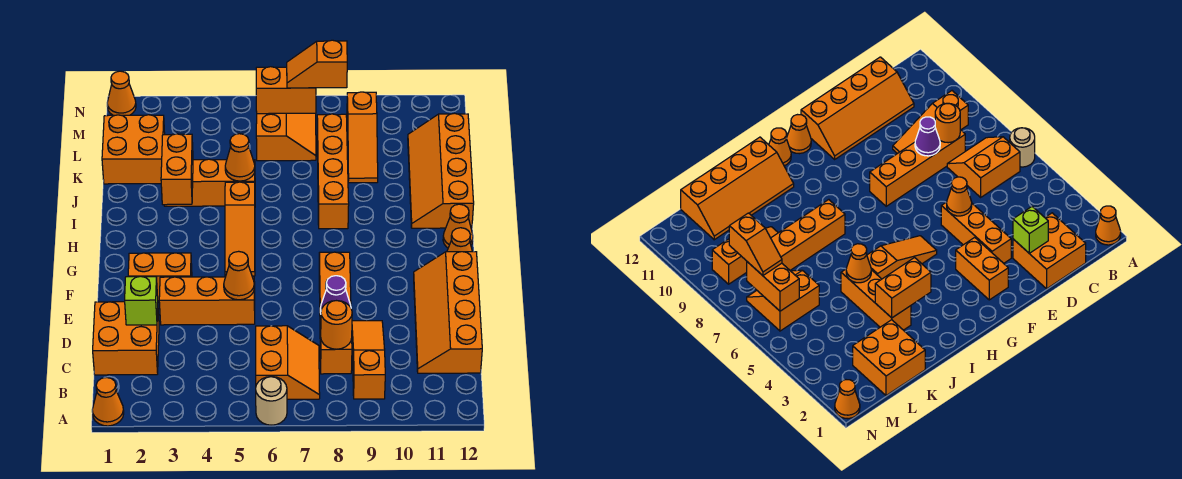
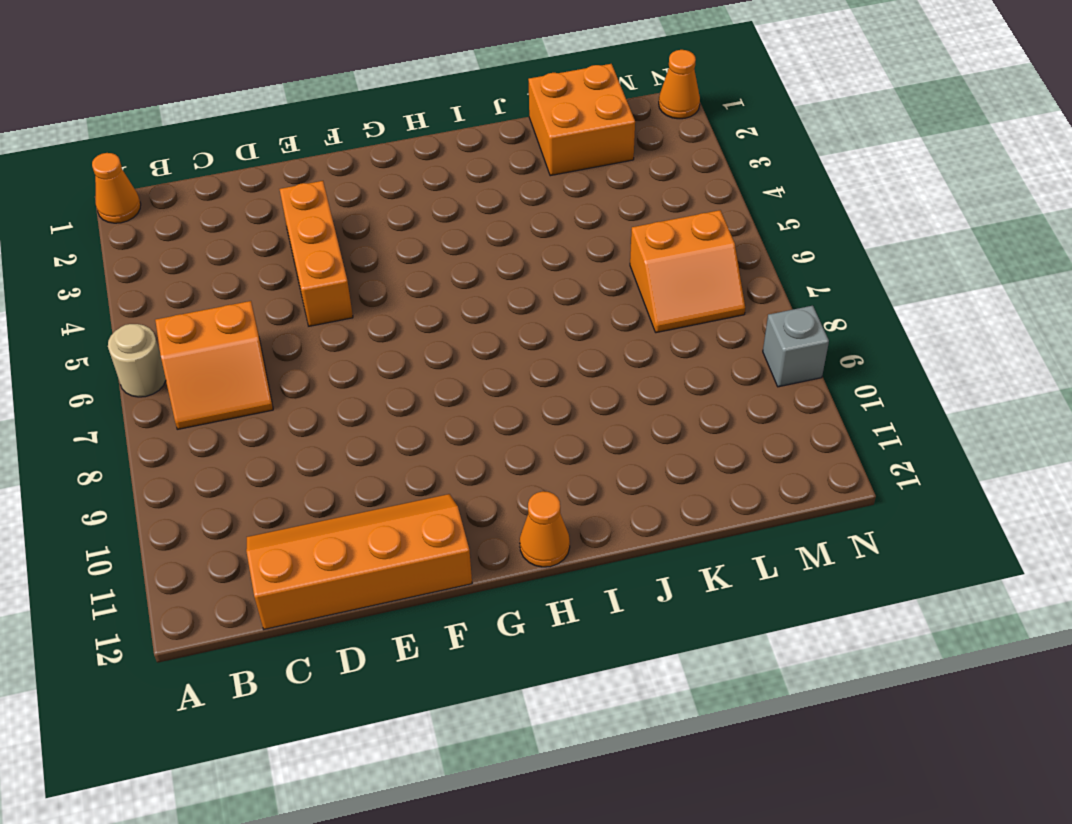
grey 1x1 brick [763,306,829,387] -> none
none -> orange 1x3 slope [352,321,385,399]
none -> orange 2x2 brick [93,302,159,375]
none -> orange 1x4 brick [319,252,352,374]

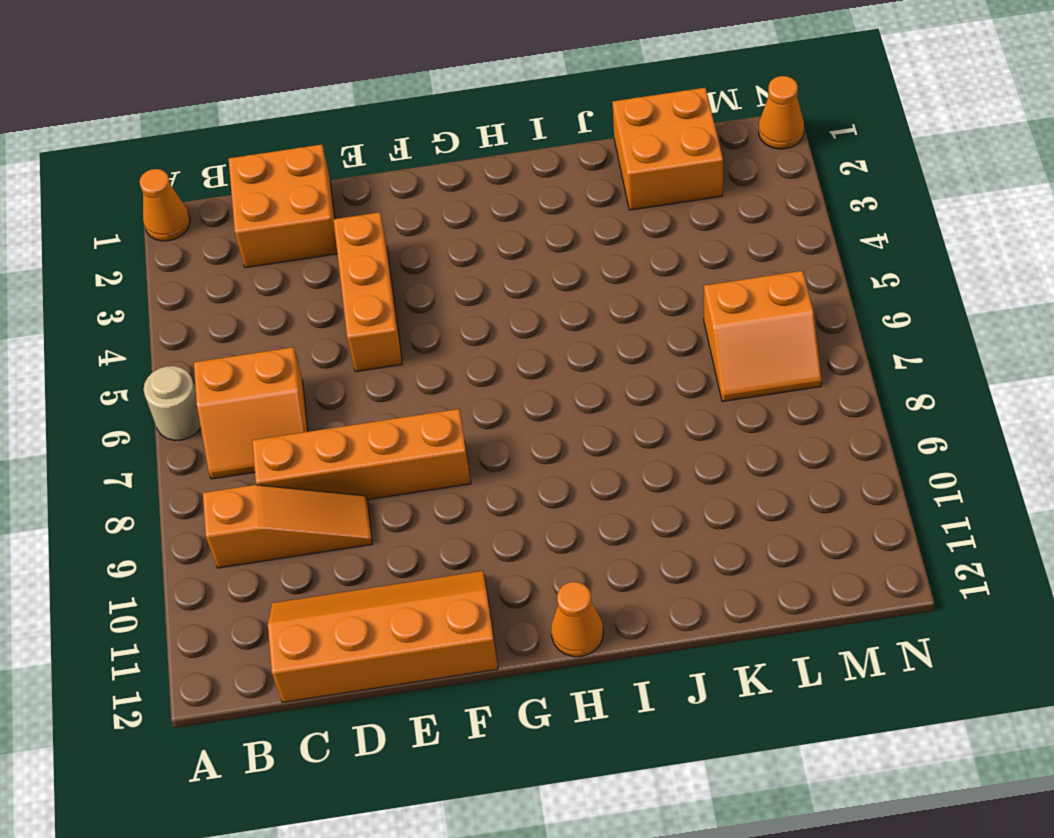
none -> orange 1x2 brick [128,253,192,301]
none -> orange 1x3 slope [225,182,255,276]
none -> orange 1x1 cone [447,228,472,252]

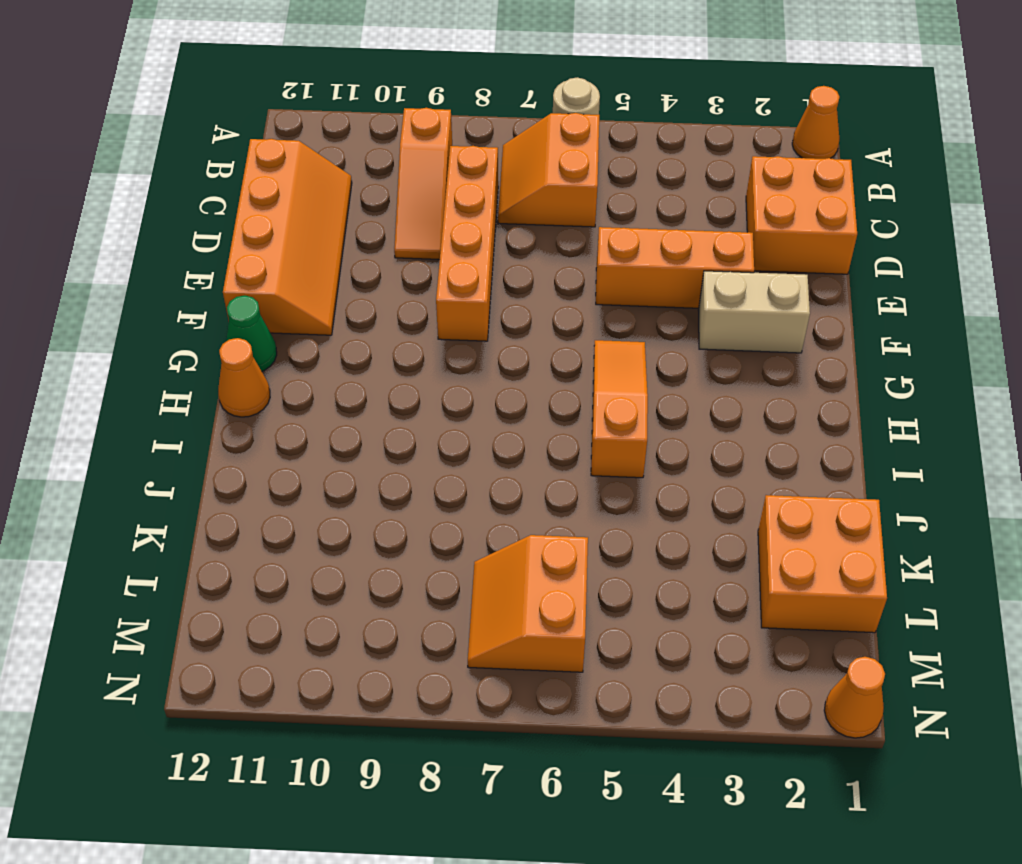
tan 1x2 brick [699,271,810,353] -> orange 1x2 brick [128,253,192,301]
green 1x1 cone [226,295,277,371] -> orange 1x1 cone [447,228,472,252]
none -> orange 1x4 brick [317,114,349,229]
none -> orange 2x4 slope [408,113,474,228]
none -> orange 1x3 brick [164,159,255,206]

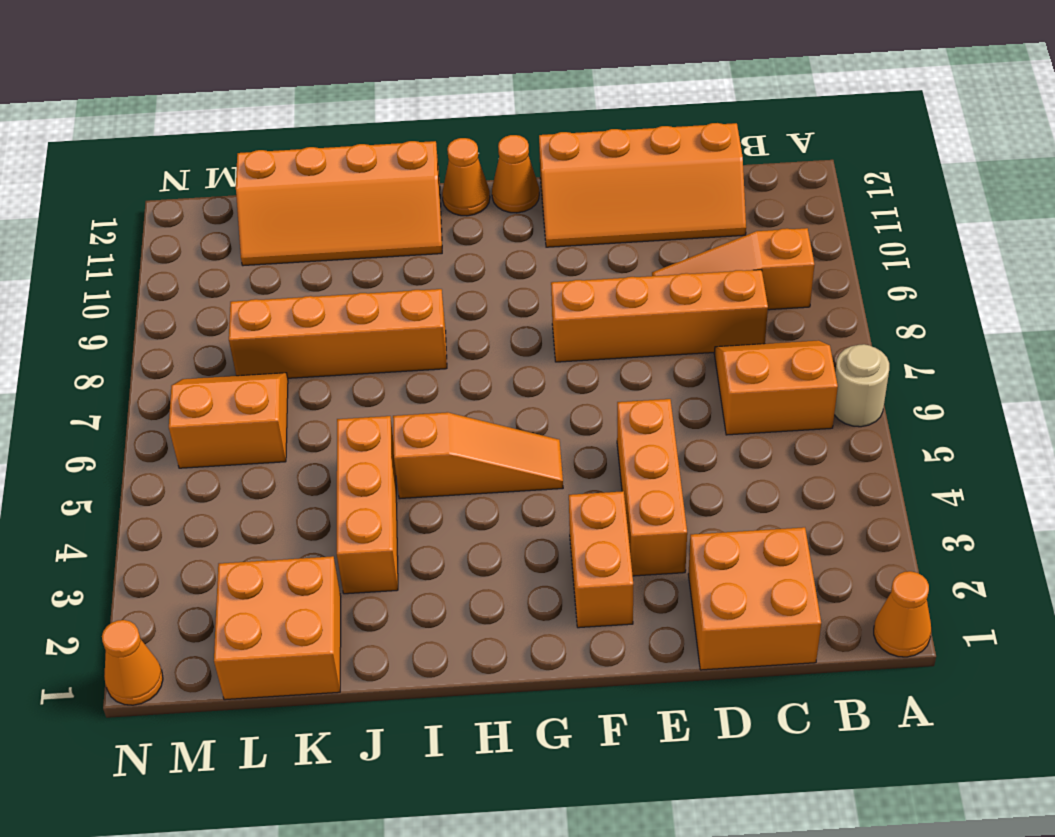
none -> orange 1x3 slope [347,92,378,183]
none -> orange 1x1 round brick [321,301,352,349]
none -> lime 1x1 brick [125,276,158,325]

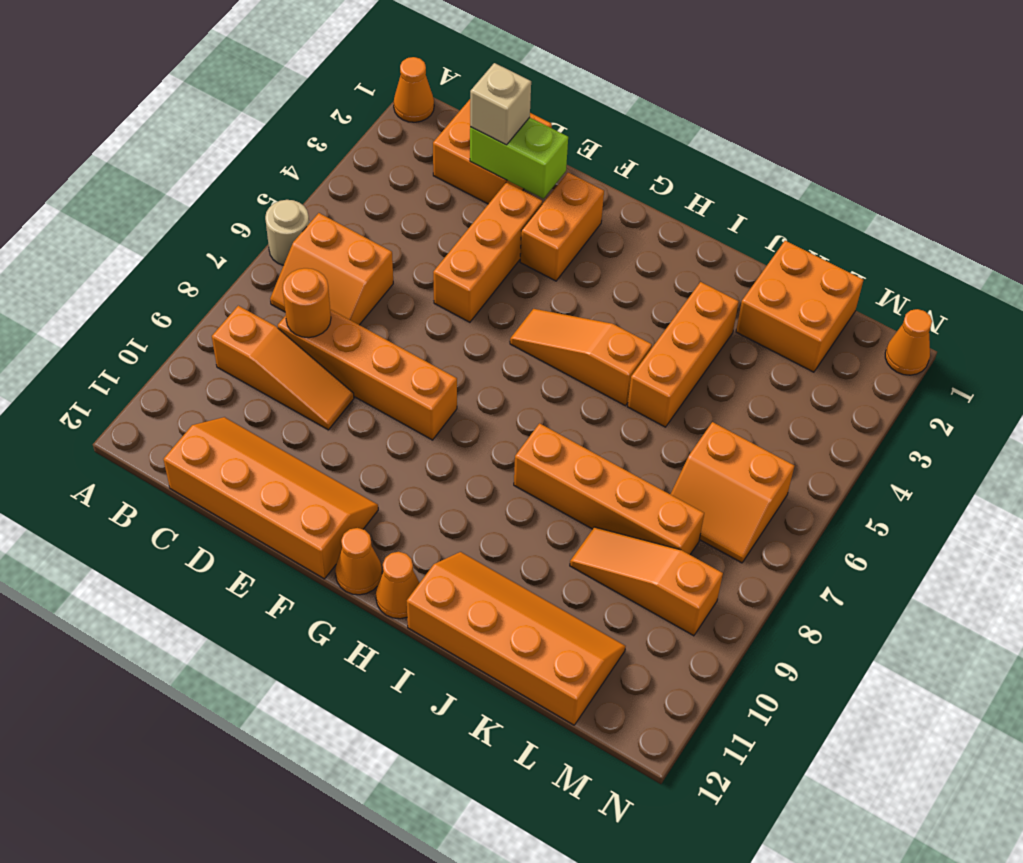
lime 1x2 brick [470,117,568,199] -> lime 1x1 brick [125,276,158,325]
tan 1x1 brick [470,63,531,145] -> none
none -> purple 1x1 cone [320,276,351,313]
none -> orange 1x1 cone [224,251,254,300]
none -> orange 1x2 brick [161,134,193,205]

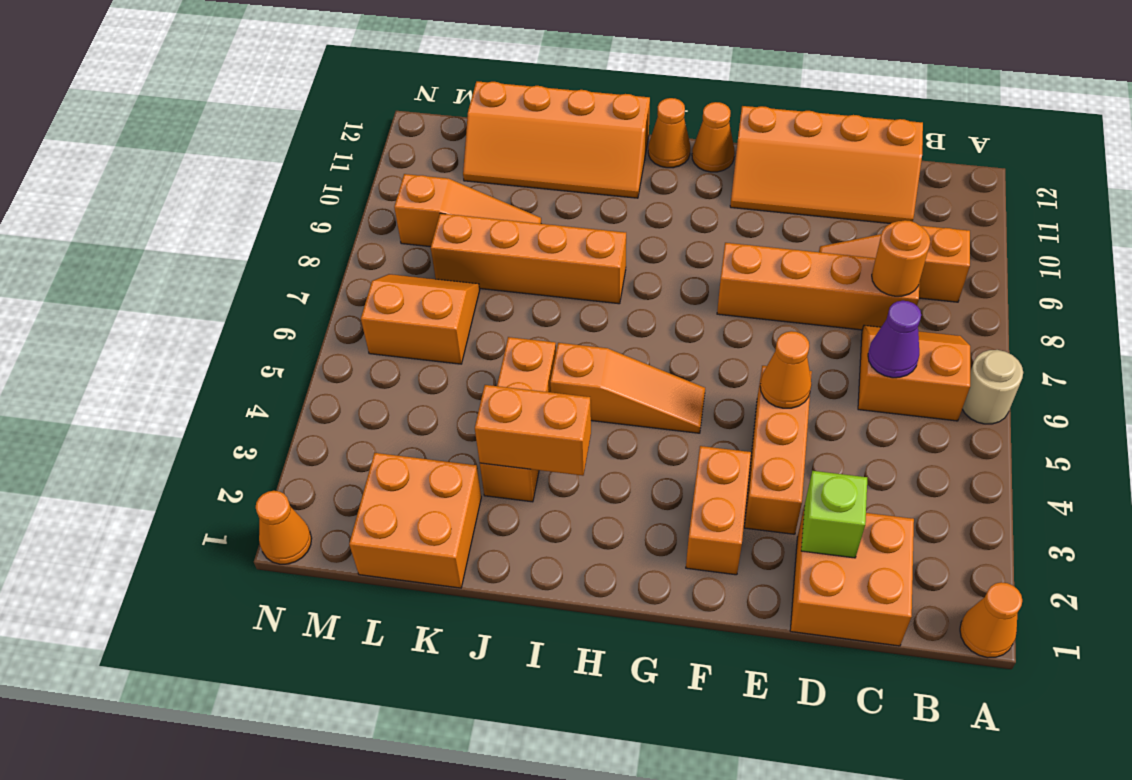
purple 1x1 cone [868,301,921,378] -> purple 1x1 cone moved to [320,276,351,313]
none -> orange 1x1 cone [225,134,255,181]
none -> orange 1x2 brick [256,67,316,114]
none -> orange 1x2 slope [287,40,347,88]

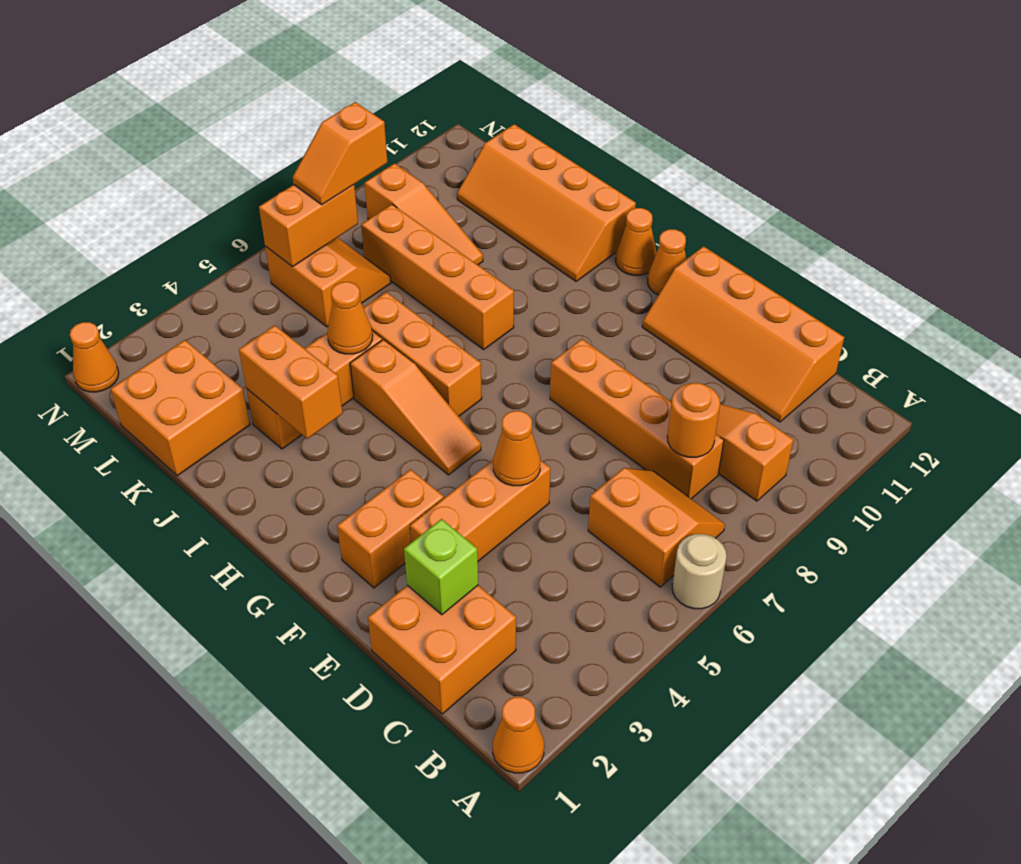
orange 1x3 brick [364,292,482,416] -> none
none -> purple 1x1 cone [320,276,351,313]

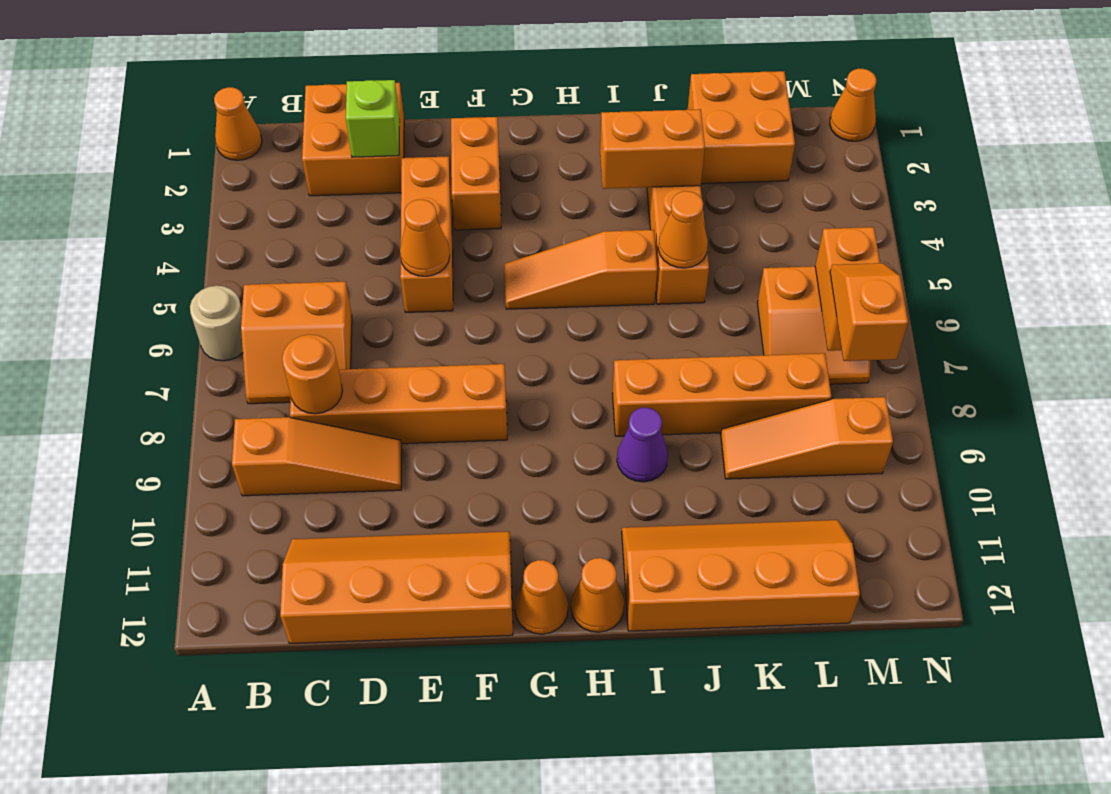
purple 1x1 cone [617,408,668,482] -> purple 1x1 cone moved to [320,276,351,313]

